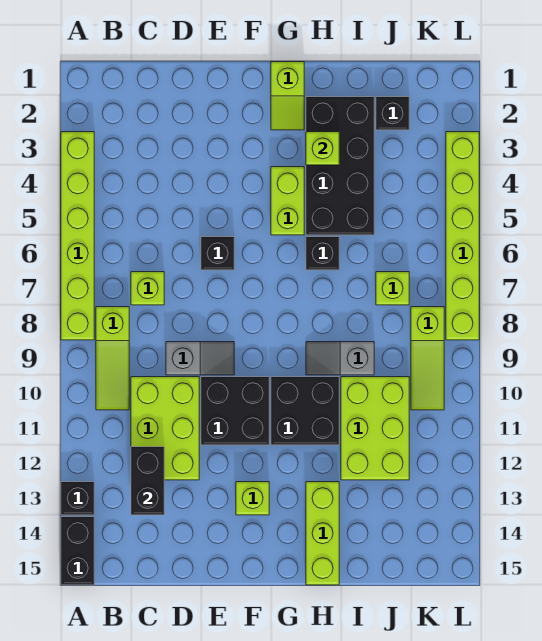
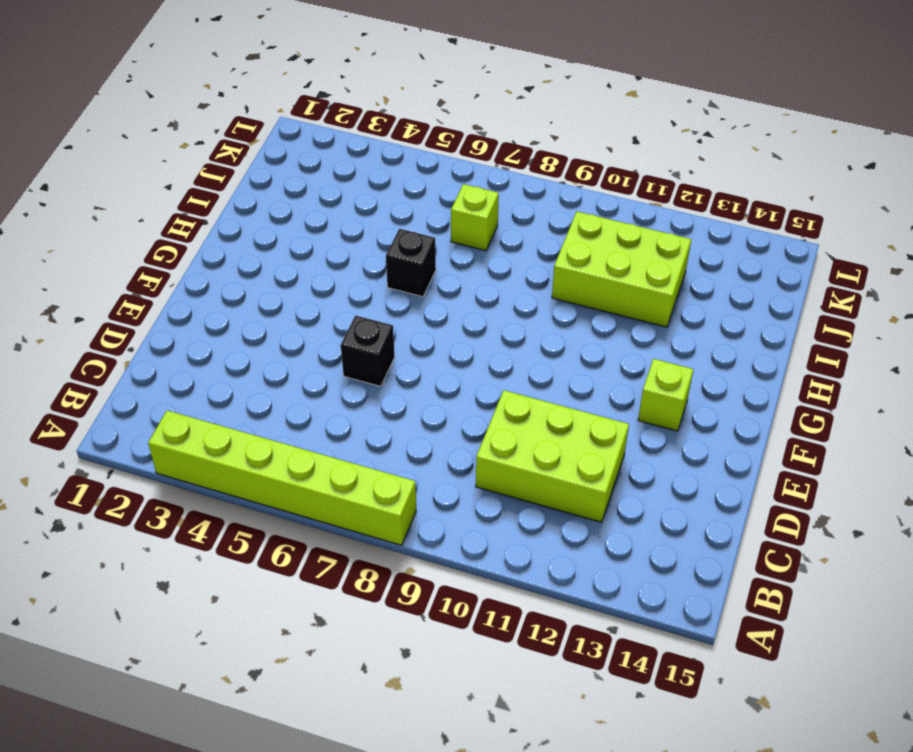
none -> black 1x1 brick [61,482,94,515]
none -> black 1x2 brick [61,517,94,585]
none -> lime 1x3 slope [96,307,129,410]

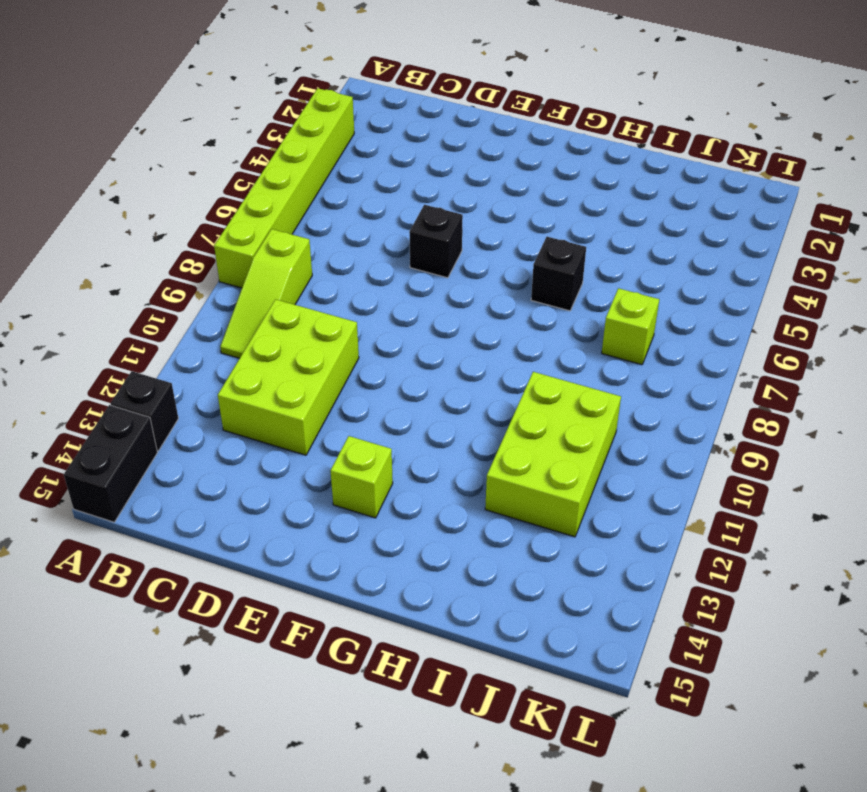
none -> lime 1x1 brick [131,272,164,305]
none -> grey 1x2 slope [166,342,234,375]
none -> black 2x2 brick [201,377,269,445]

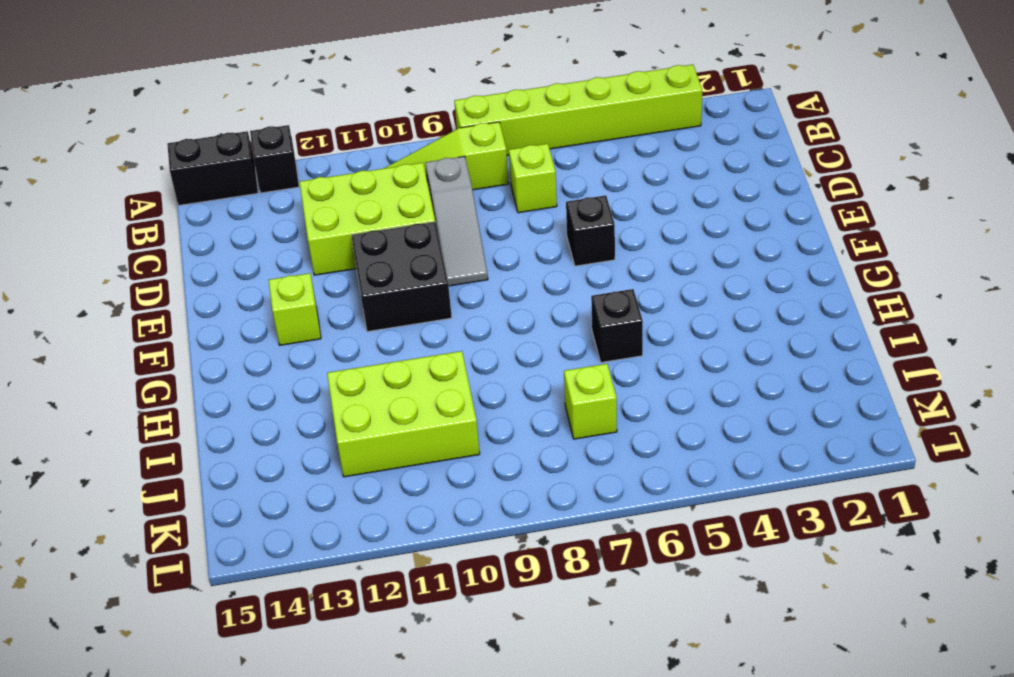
grey 1x3 slope [425,156,488,286] -> grey 1x2 slope [166,342,234,375]
none -> lime 1x2 slope [271,62,304,130]
none -> lime 1x2 brick [271,167,304,235]
none -> black 2x2 brick [271,377,339,445]

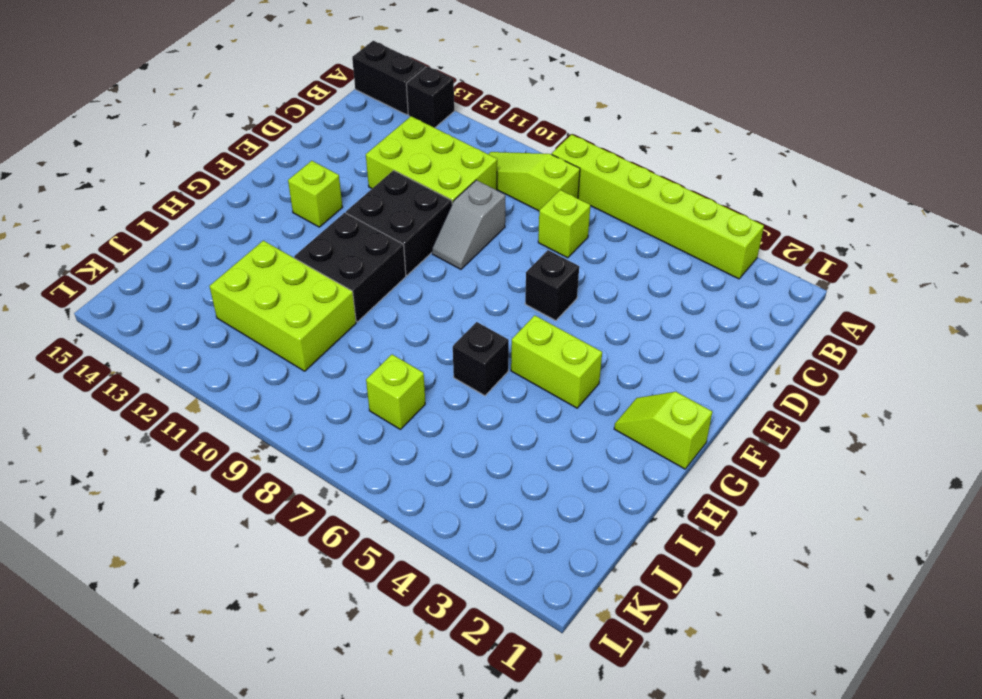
none -> black 2x4 brick [306,97,374,235]
none -> grey 1x2 slope [306,342,374,375]
none -> lime 1x3 brick [306,482,339,585]

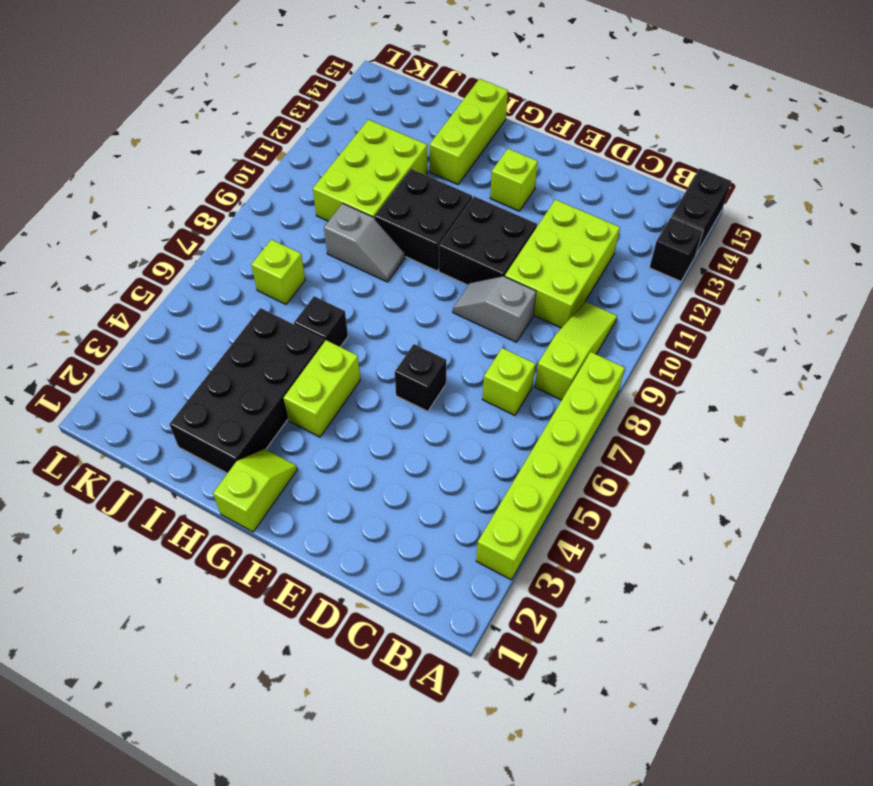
none -> black 1x1 brick [376,97,409,130]
none -> lime 1x3 slope [411,307,444,410]
none -> lime 1x6 brick [446,132,479,340]

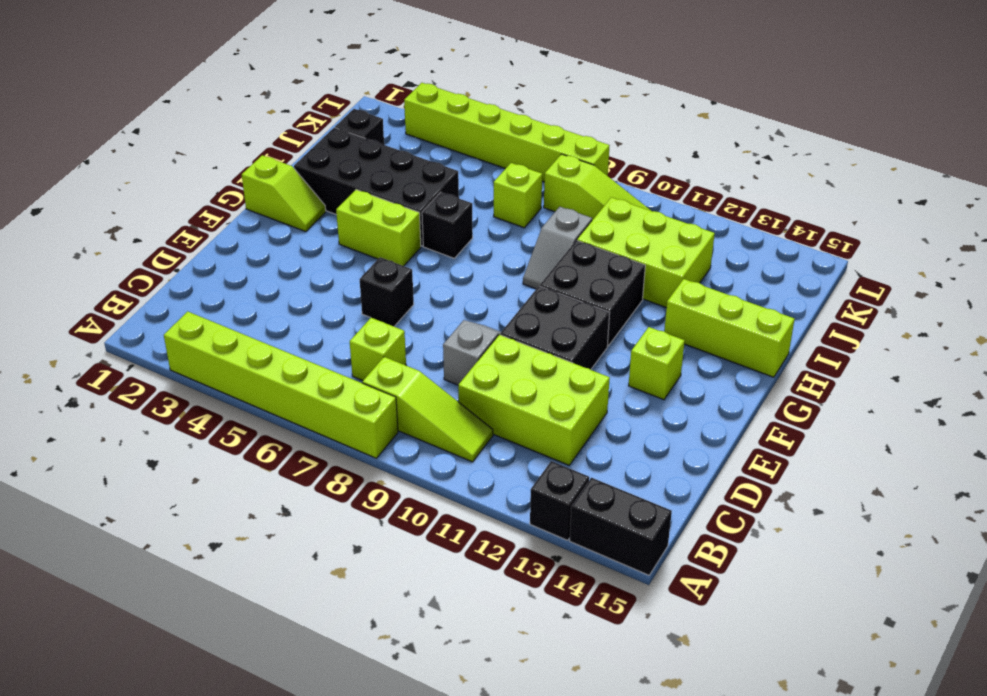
none -> black 1x2 brick [131,447,164,515]
none -> lime 1x1 brick [306,132,339,165]

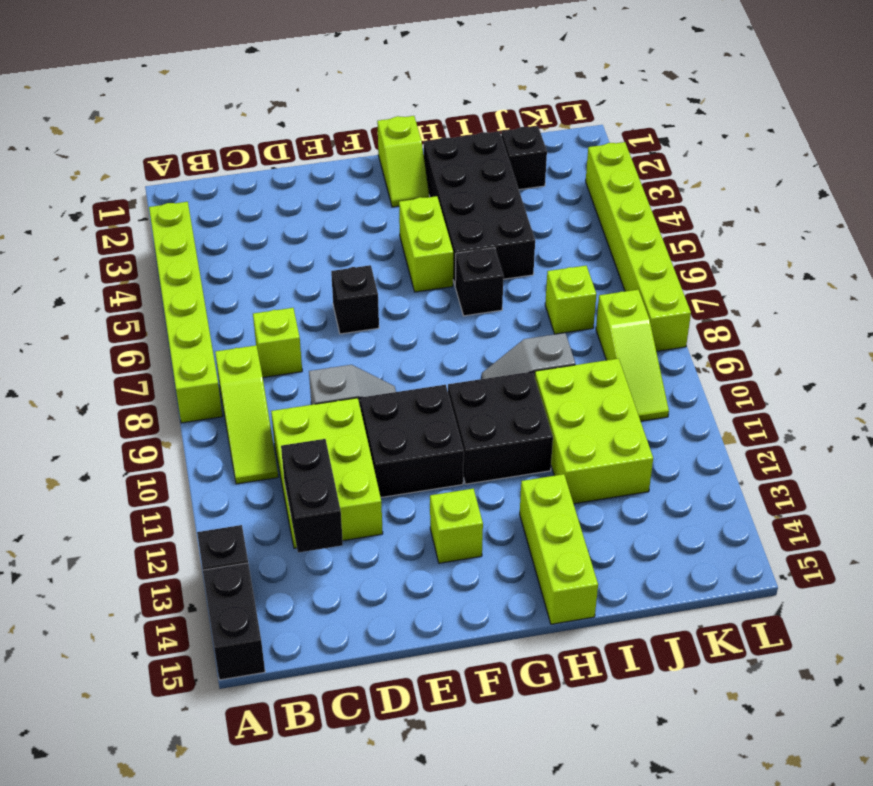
none -> lime 1x1 brick [306,132,339,165]

